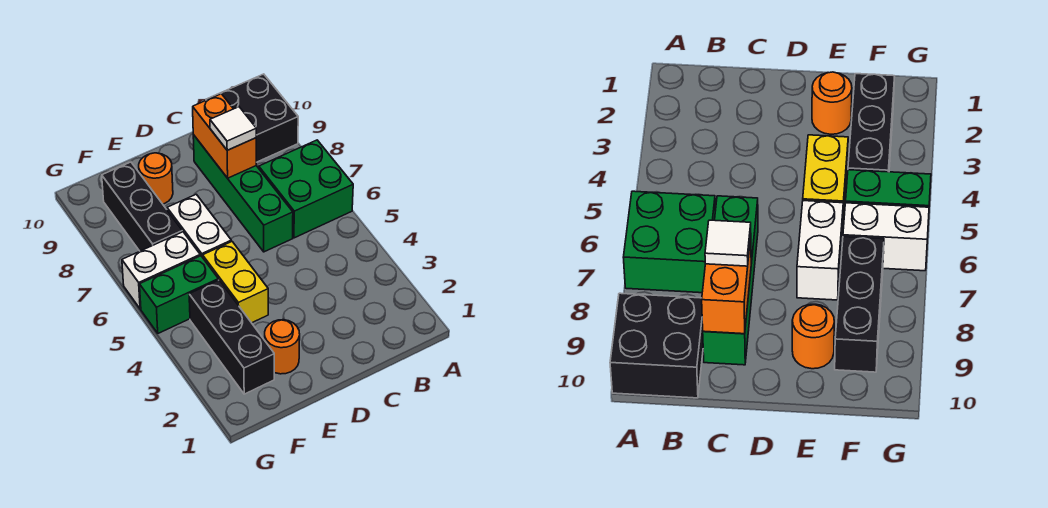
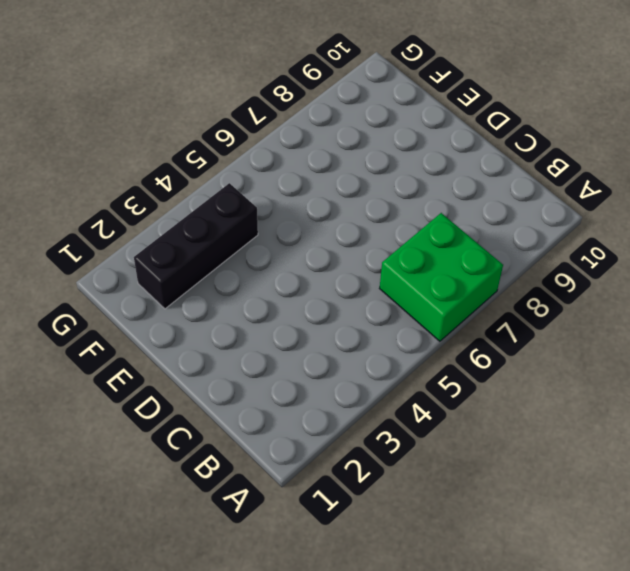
none -> black 2x2 brick [206,74,298,162]
none -> green 1x4 brick [193,135,293,252]
none -> orange 1x1 round brick [265,320,300,374]

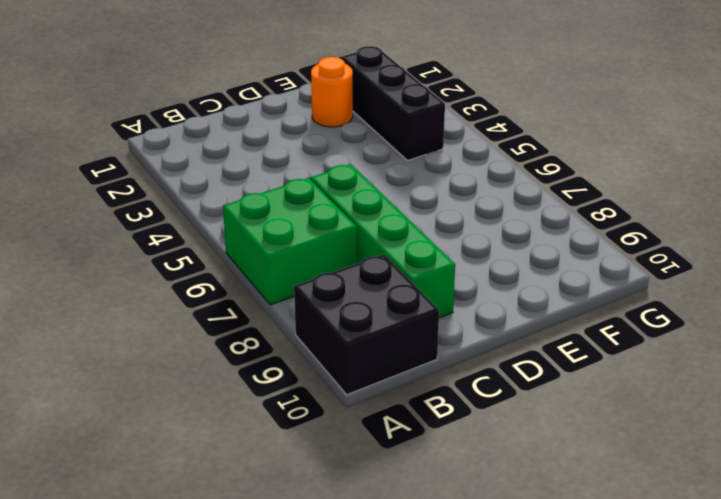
none -> yellow 1x2 brick [203,241,268,323]
none -> white 1x2 brick [167,194,231,257]
none -> orange 1x1 round brick [139,153,173,204]

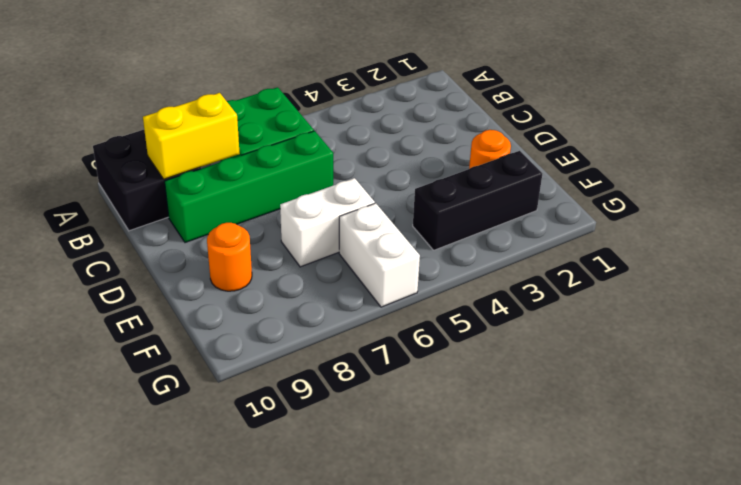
yellow 1x2 brick [143,93,240,179] -> yellow 1x2 brick moved to [203,241,268,323]
none -> green 1x2 brick [140,256,218,333]
none -> black 1x3 brick [102,162,182,251]
none -> orange 1x2 brick [193,94,256,178]

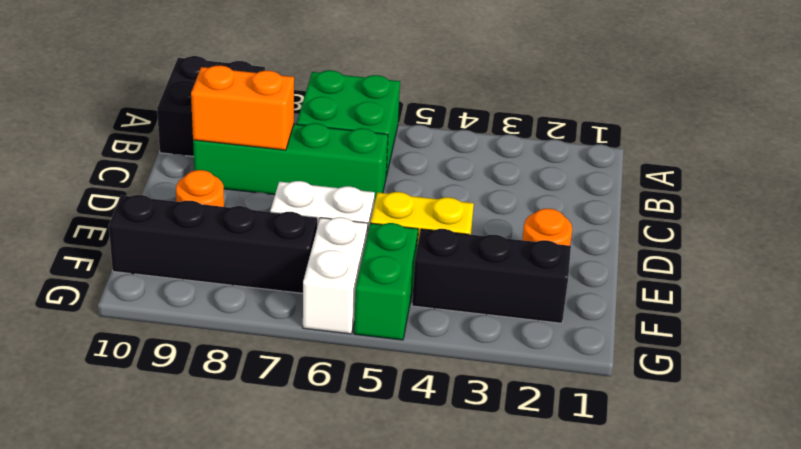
black 1x4 brick [109,195,318,293] -> black 1x3 brick [102,162,182,251]
none -> white 1x1 tile [210,107,256,150]

